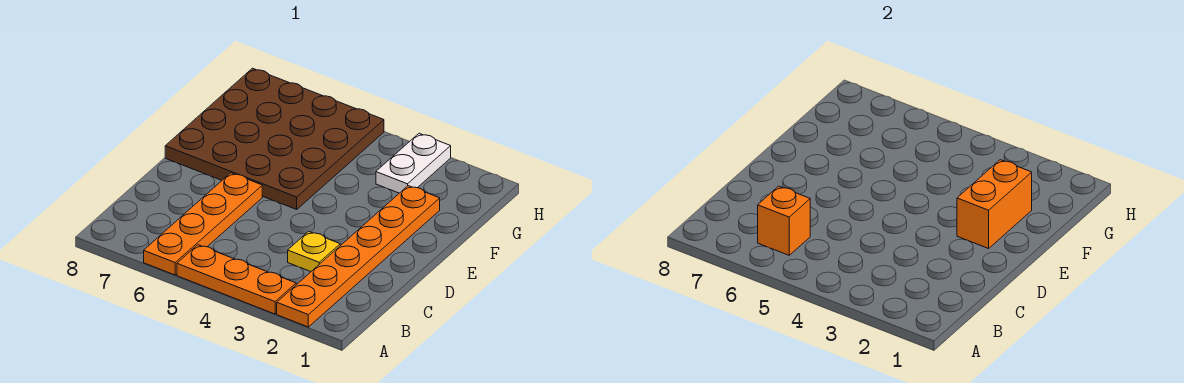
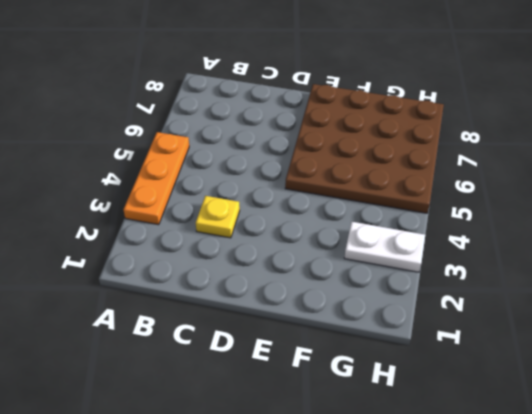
none -> orange 1x6 plate [277,186,440,327]
none -> orange 1x4 plate [144,173,262,275]

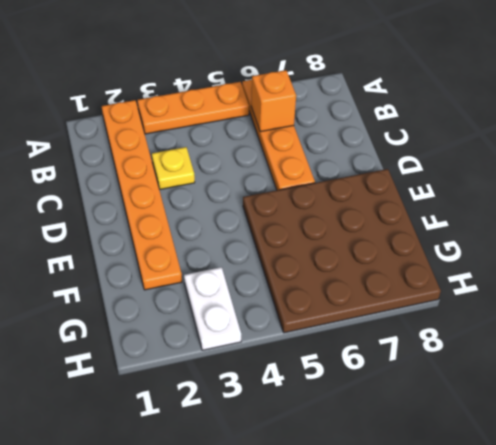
none -> orange 1x2 brick [957,160,1032,248]

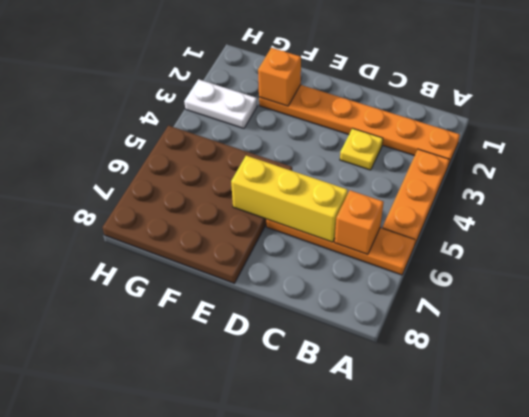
yellow 1x3 brick [231,156,348,242] -> none
orange 1x1 brick [258,48,301,106] -> orange 1x2 brick [957,160,1032,248]

